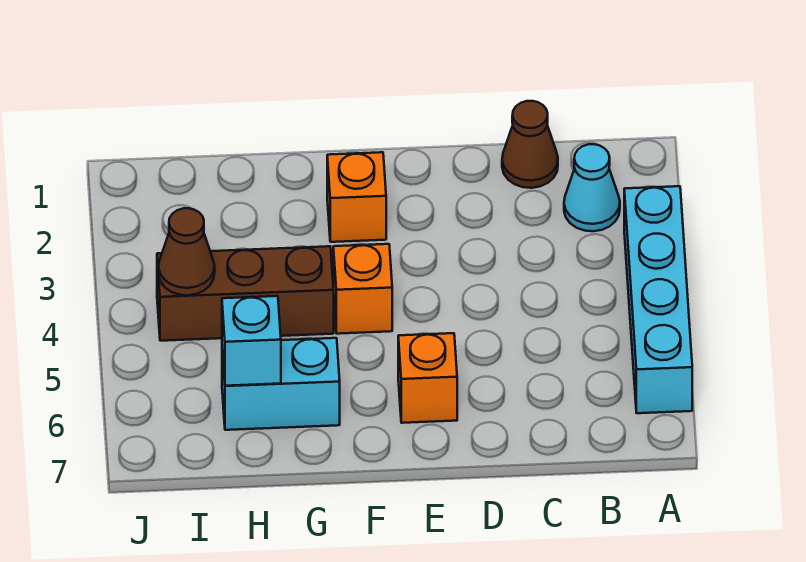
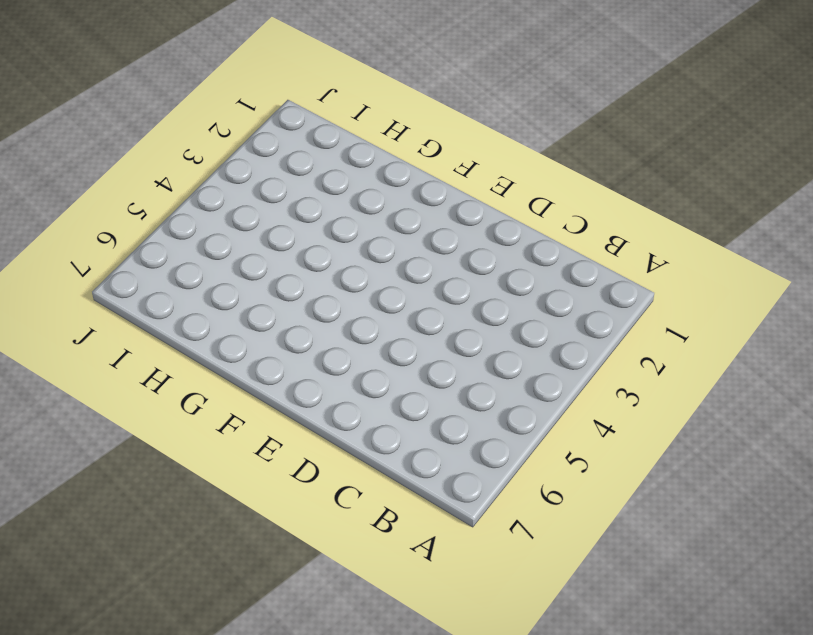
none -> cyan 1x4 brick [624,186,692,413]
none -> cyan 1x1 cone [564,144,620,231]

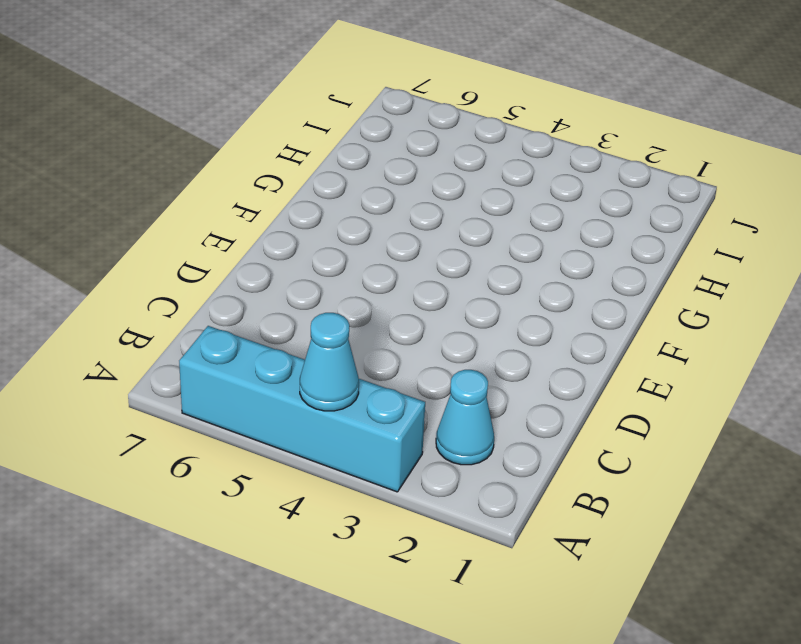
cyan 1x1 cone [300,313,359,411] -> none
none -> brown 1x1 cone [502,101,558,188]
none -> orange 1x1 brick [398,333,457,423]

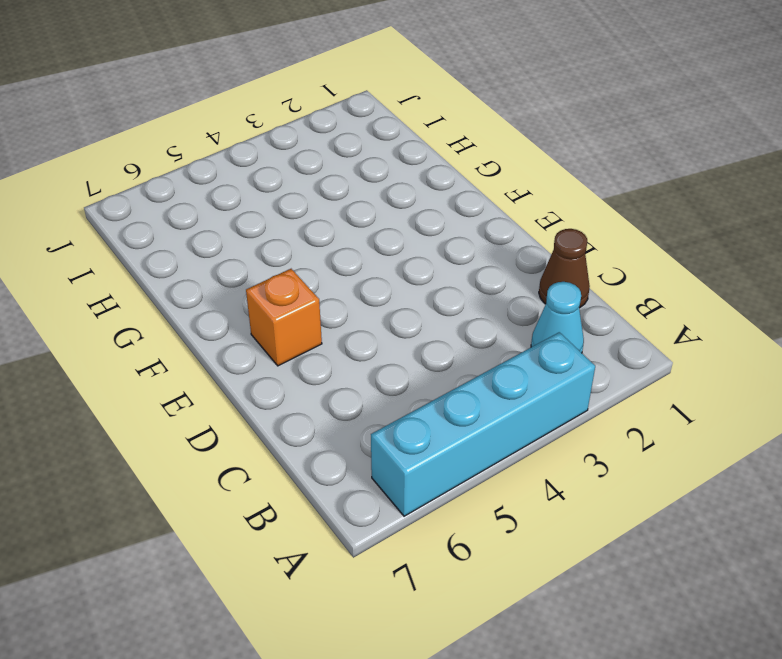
none -> orange 1x1 brick [327,152,386,242]
none -> orange 1x1 brick [333,244,392,334]

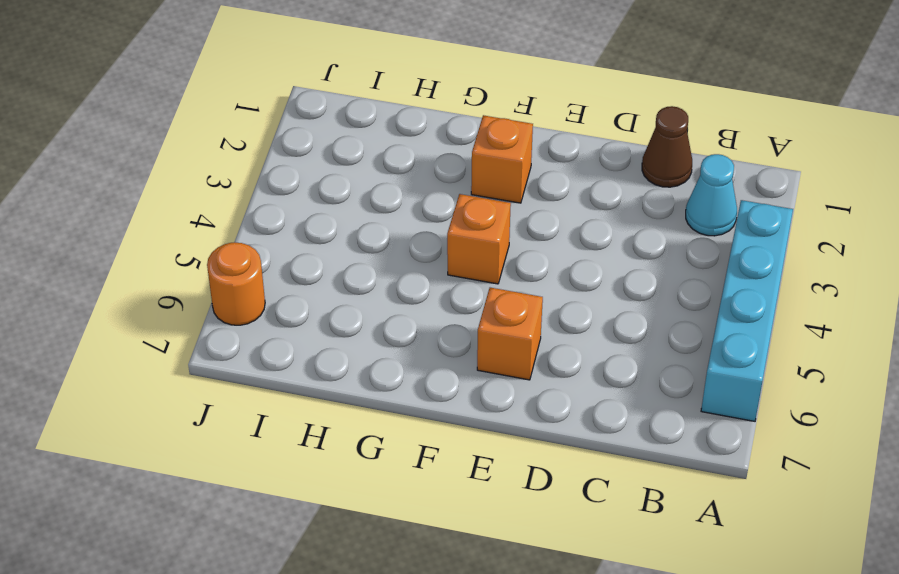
orange 1x1 round brick [207,242,265,325] -> none
none -> brown 1x3 brick [157,246,334,341]
none -> cyan 1x2 brick [222,338,340,430]

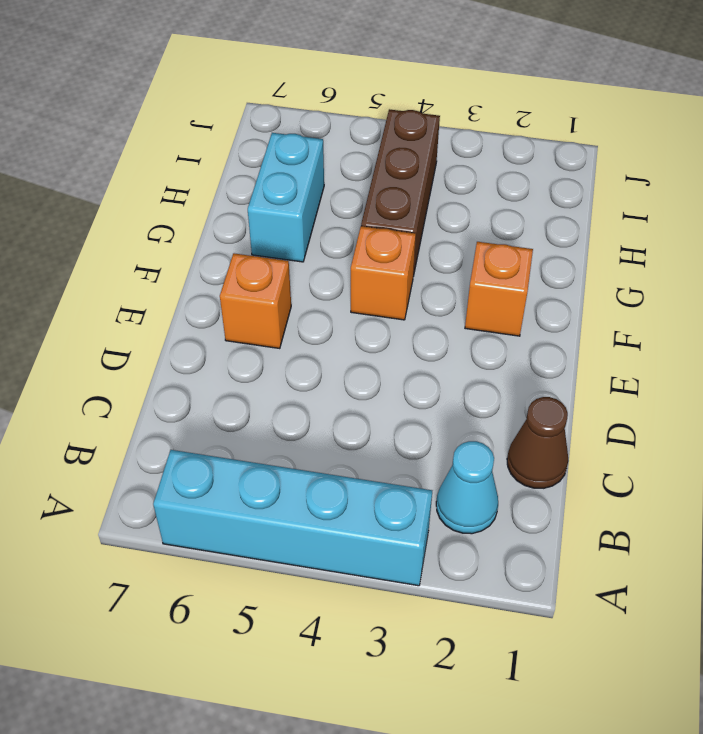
none -> cyan 1x1 brick [222,296,281,386]
none -> brown 1x1 cone [159,208,215,295]

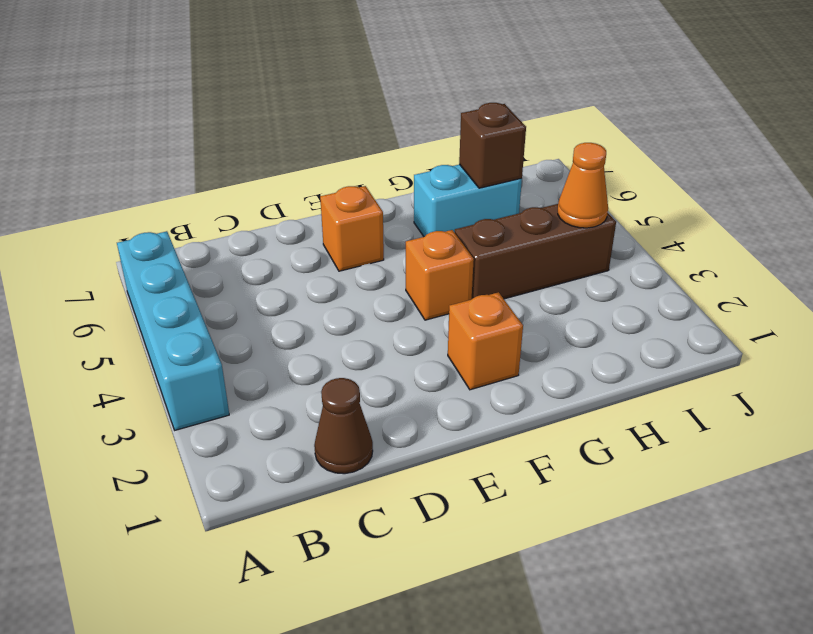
brown 1x1 brick [459,103,526,188] -> cyan 1x1 brick [222,296,281,386]
orange 1x1 cone [558,143,608,228] -> brown 1x1 cone [159,208,215,295]
none -> cyan 1x1 cone [564,144,620,231]

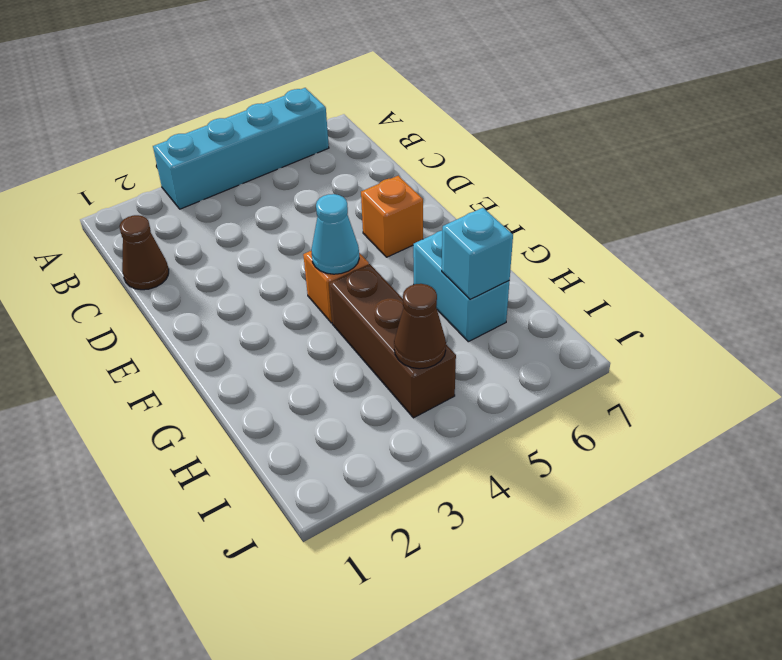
cyan 1x1 cone [311,194,359,274] -> cyan 1x1 cone moved to [564,144,620,231]
none -> orange 1x1 brick [327,152,386,242]

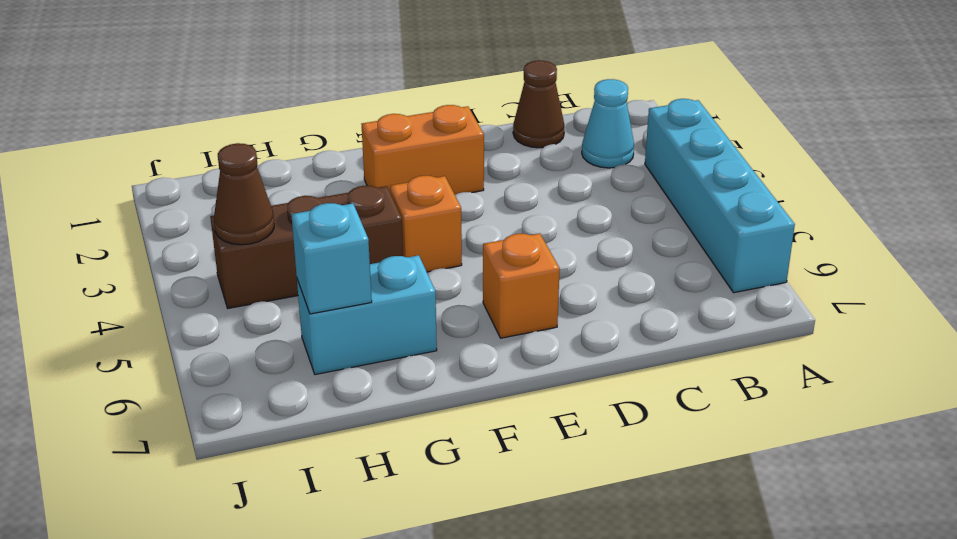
orange 1x2 brick [361,105,484,195] -> orange 1x1 brick [327,152,386,242]

